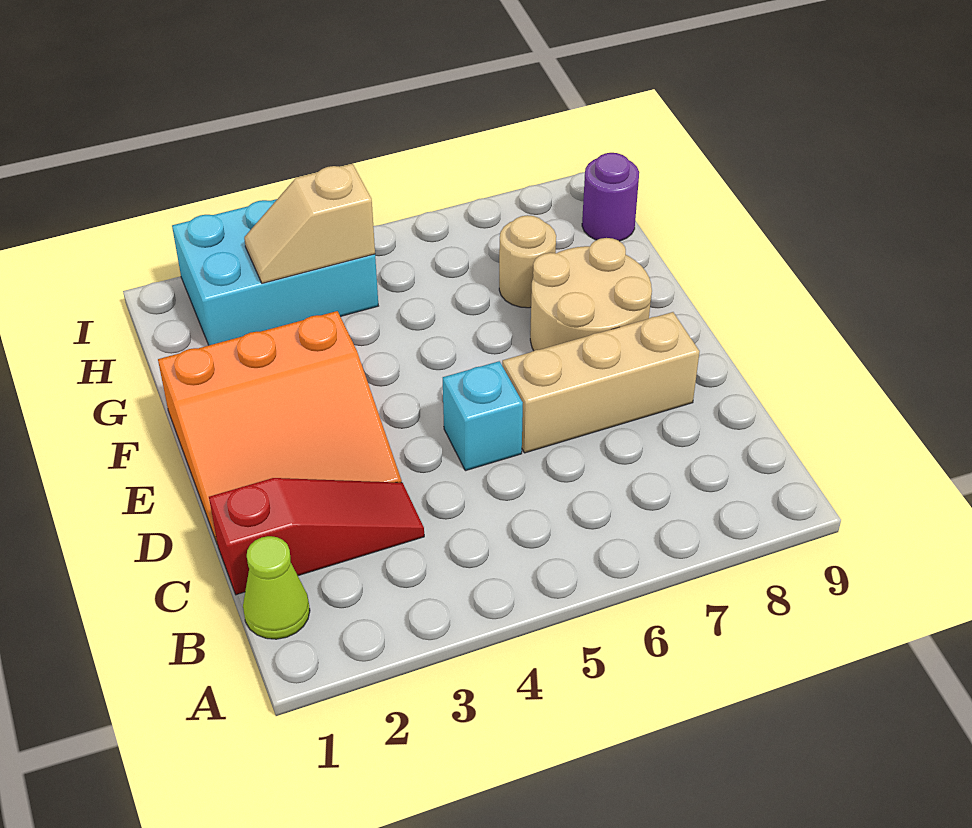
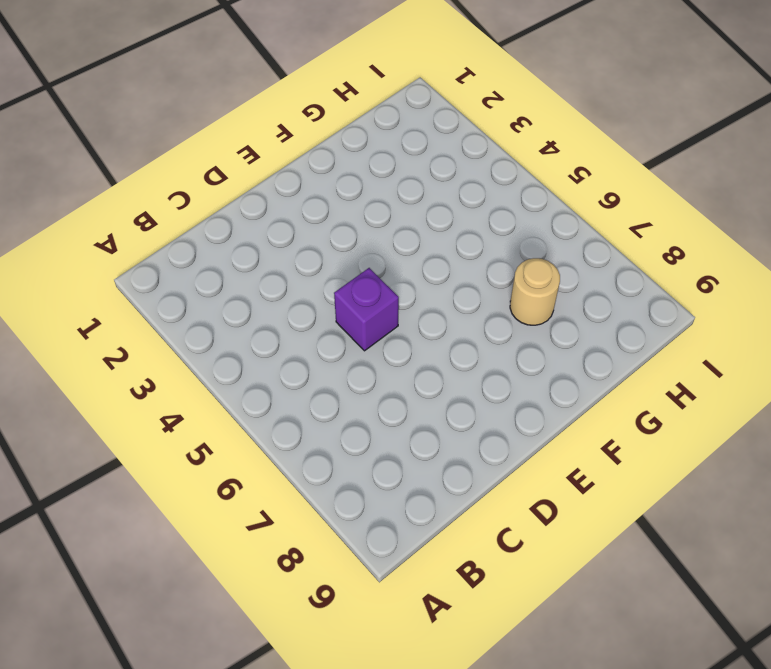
purple 1x1 brick [334,268,399,351] -> cyan 1x1 brick [443,361,523,471]
none -> lime 1x1 cone [243,536,310,639]
none -> red 1x3 slope [209,478,424,595]

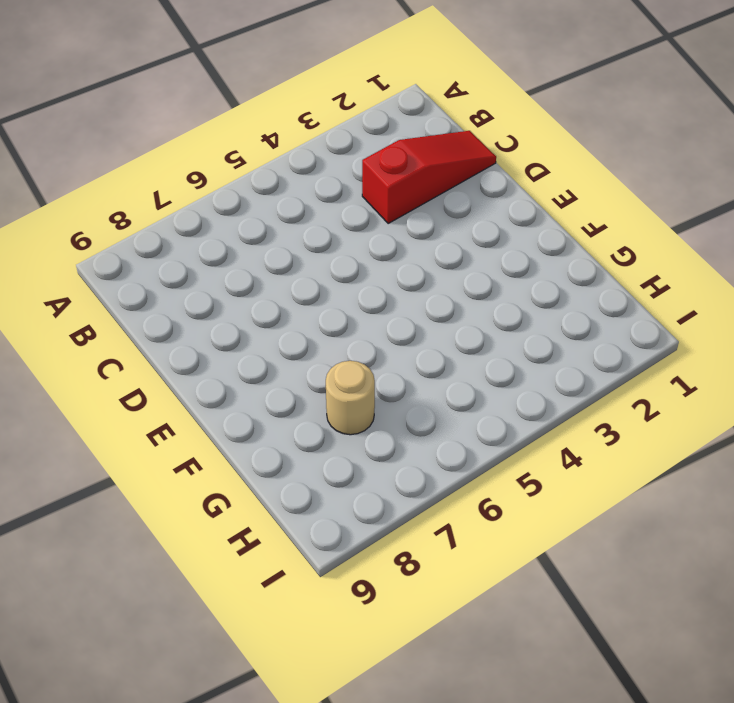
red 1x3 slope [362,131,496,223] -> red 1x3 slope turned to [209,478,424,595]
none -> lime 1x1 cone [243,536,310,639]
none -> orange 3x3 slope [158,311,402,545]

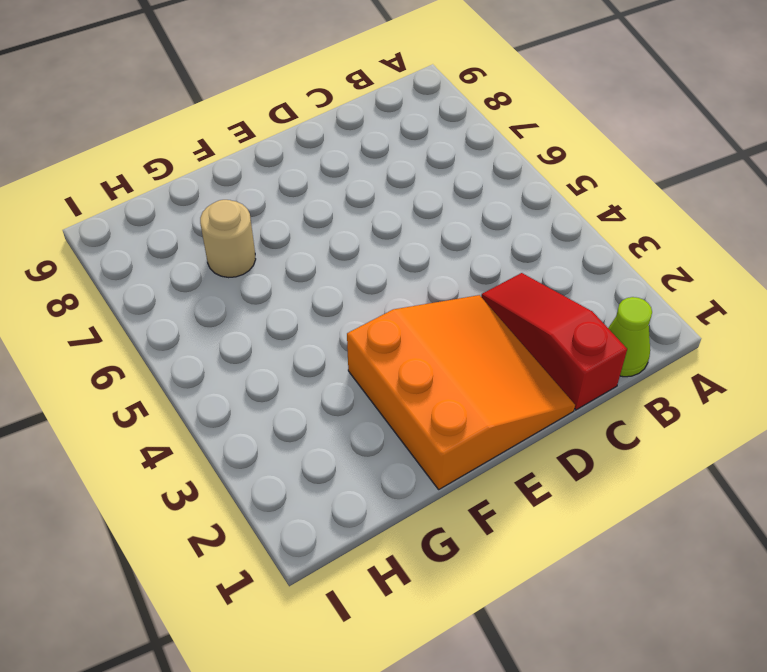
none -> cyan 1x1 brick [443,361,523,471]
none -> tan 1x3 brick [502,312,700,453]

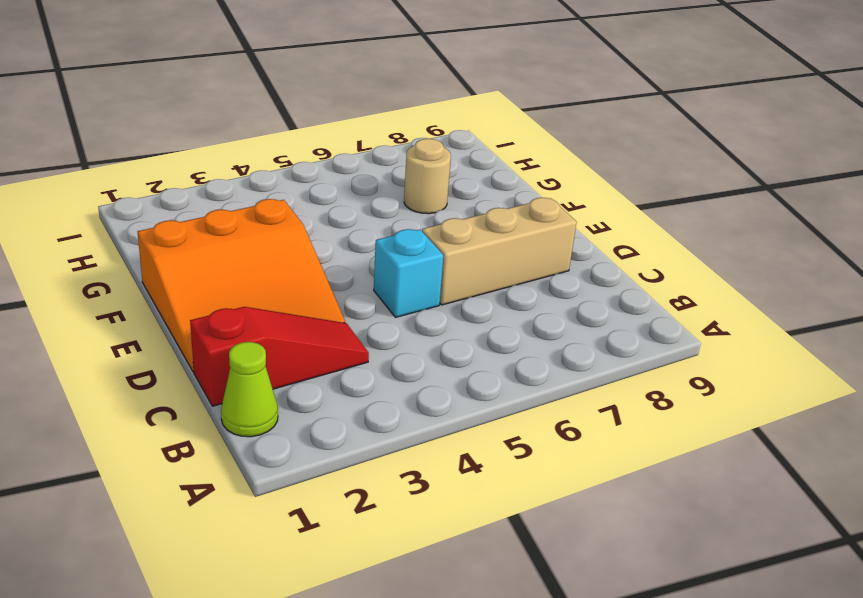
none -> tan 2x2 round brick [530,238,652,351]
none -> cyan 2x3 brick [172,199,378,345]

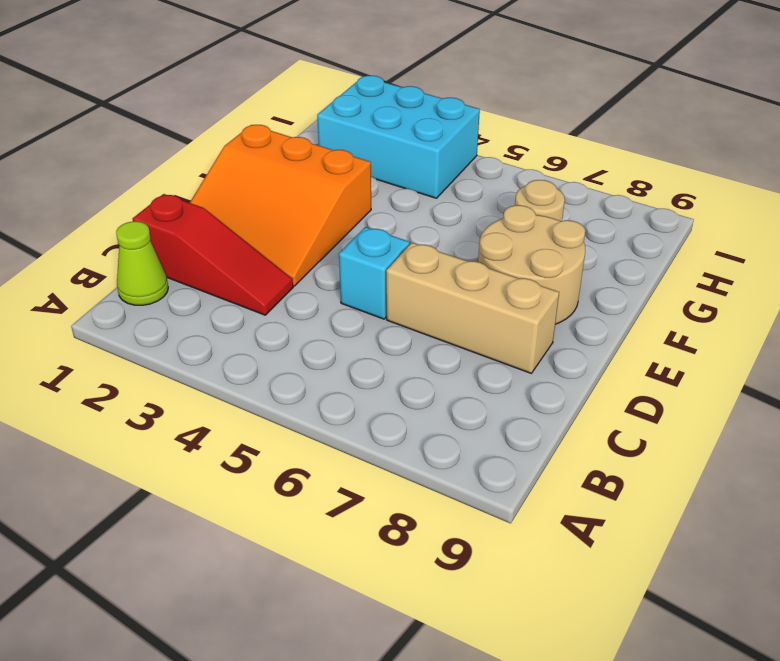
none -> purple 1x1 round brick [582,153,639,241]
none -> tan 1x2 slope [244,164,375,283]

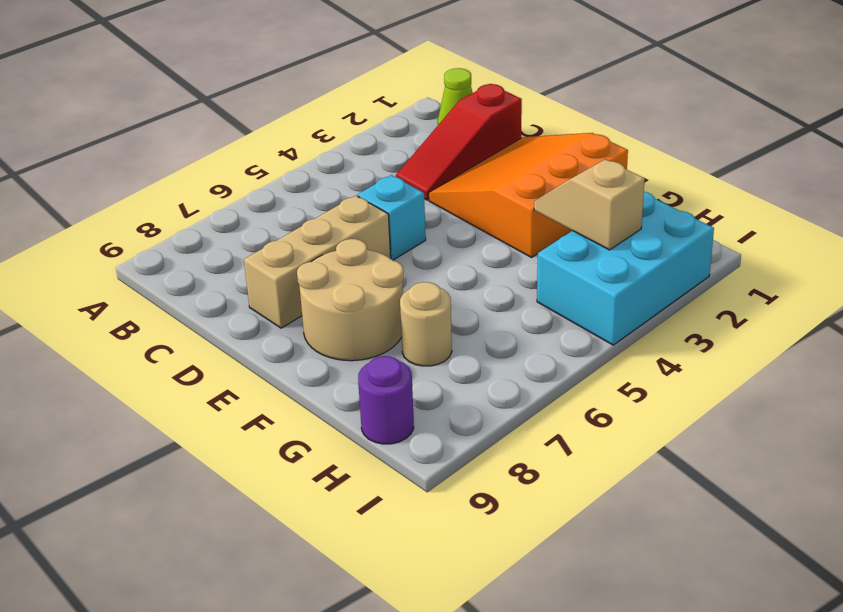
tan 1x2 slope [534,159,645,250] -> tan 1x2 slope turned to [244,164,375,283]

